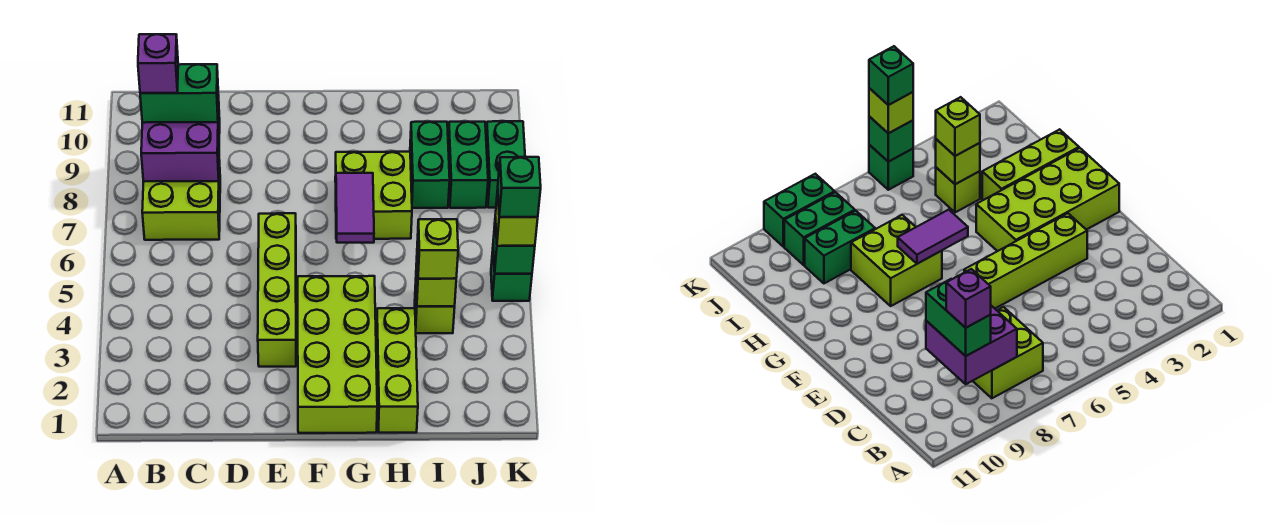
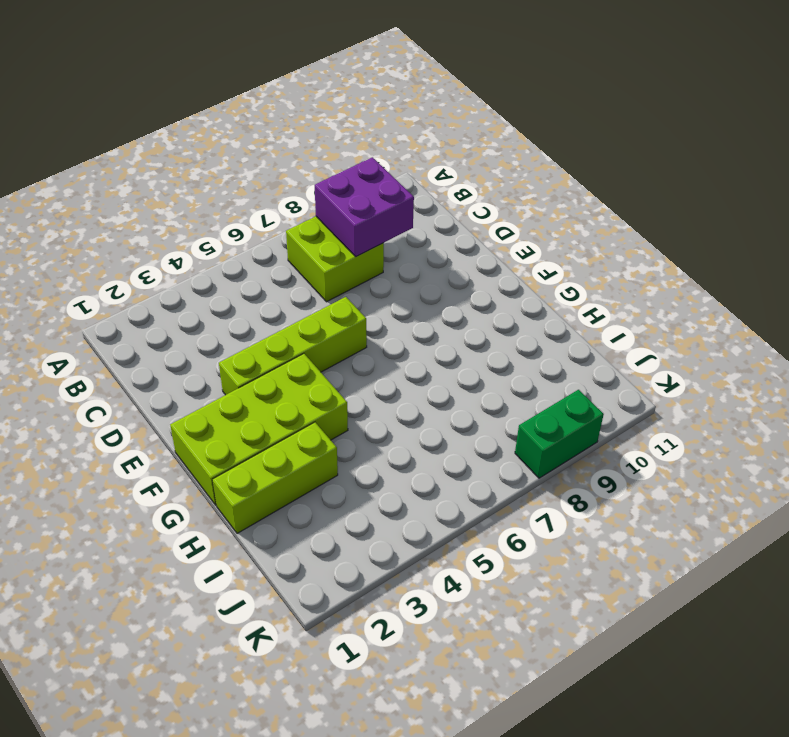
none -> lime 2x2 brick [335,152,412,239]
none -> lime 1x1 brick [415,285,455,333]
none -> green 1x2 brick [410,122,450,208]

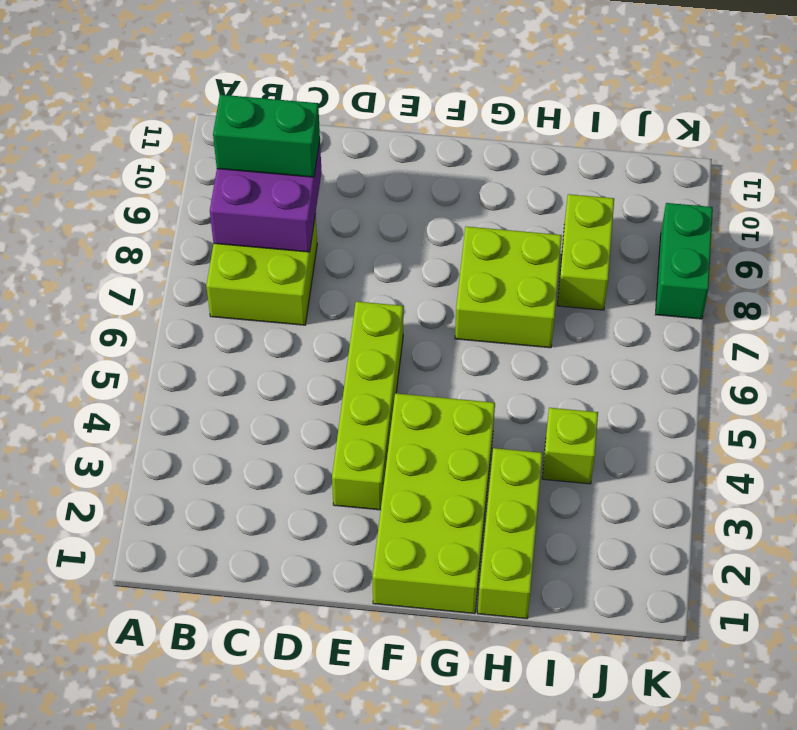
lime 1x2 brick [557,194,614,310] -> green 1x2 brick [410,122,450,208]
none -> green 1x2 brick [448,122,488,208]
none -> green 1x1 brick [491,251,532,301]
none -> purple 1x2 tile [336,173,374,243]

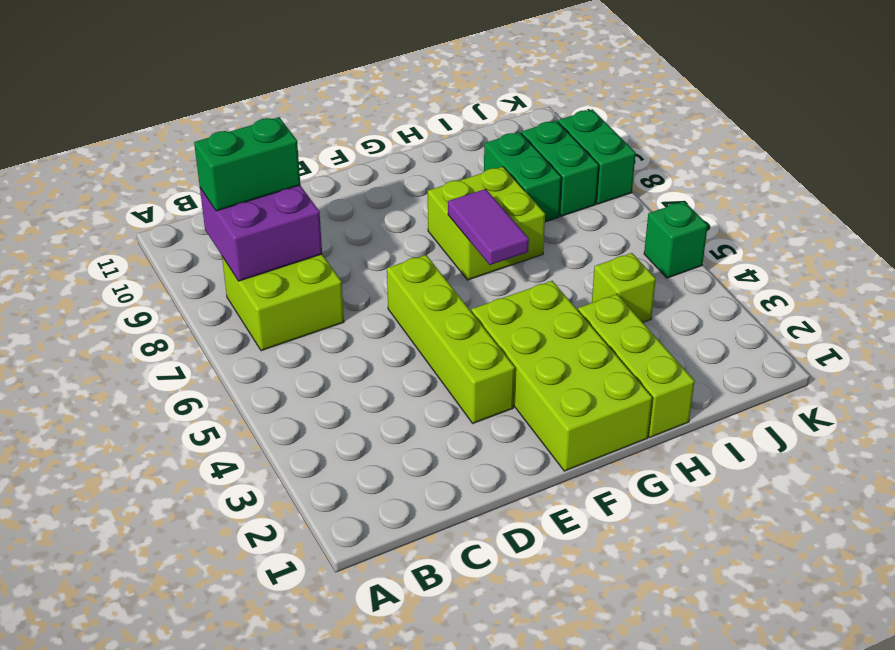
none -> lime 1x1 brick [416,258,456,306]
none -> green 1x1 brick [493,217,535,274]
none -> lime 1x1 brick [417,219,458,279]

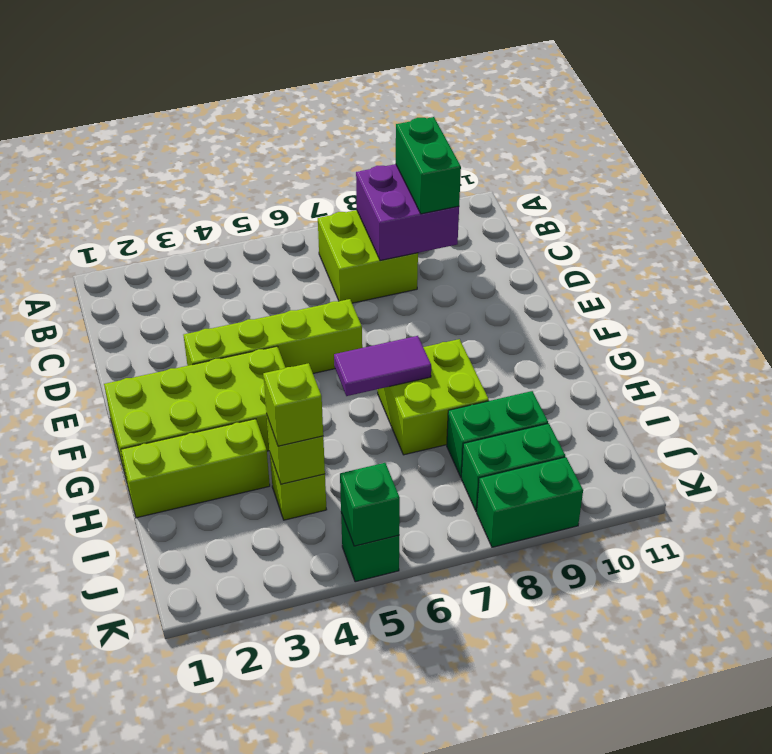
none -> lime 1x1 brick [495,190,538,246]
none -> purple 1x1 brick [138,34,178,93]
none -> green 1x1 brick [498,157,541,217]

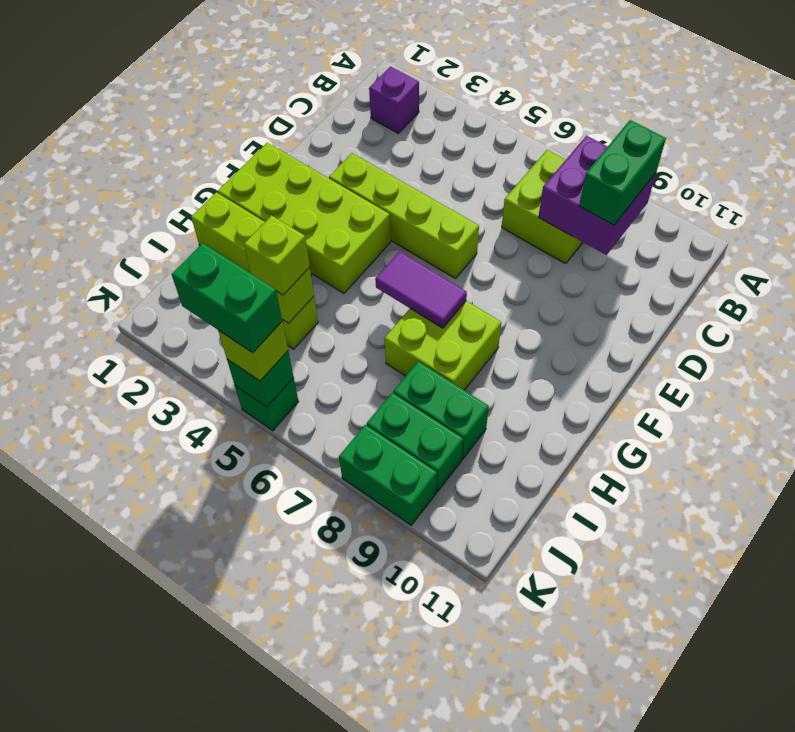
purple 1x1 brick [369,67,419,134] -> purple 1x1 brick moved to [138,34,178,93]
green 1x2 brick [172,243,282,353] -> green 1x1 brick [498,157,541,217]

